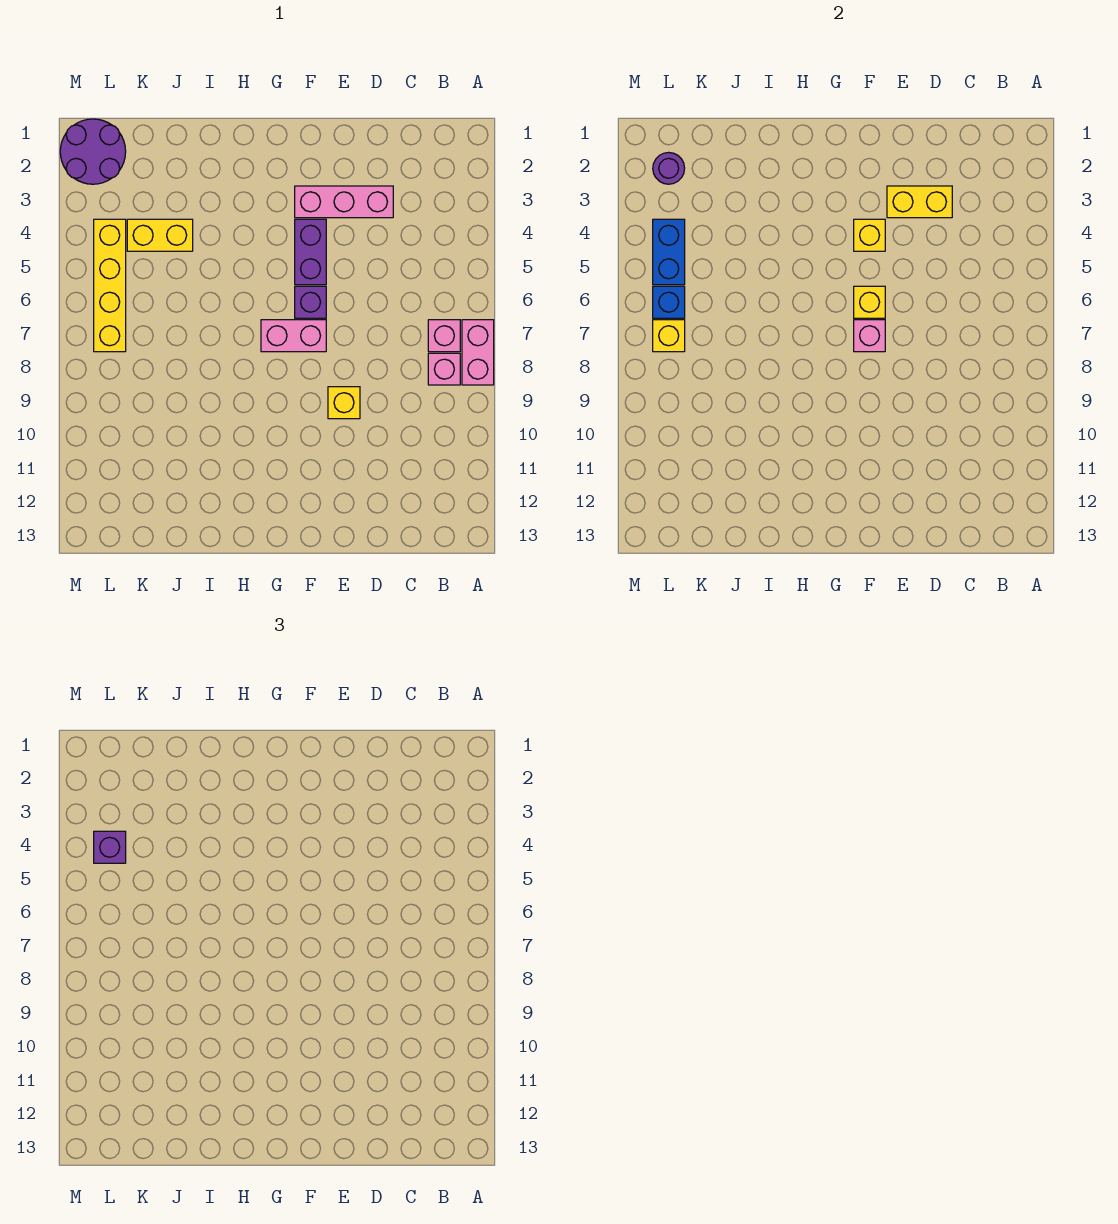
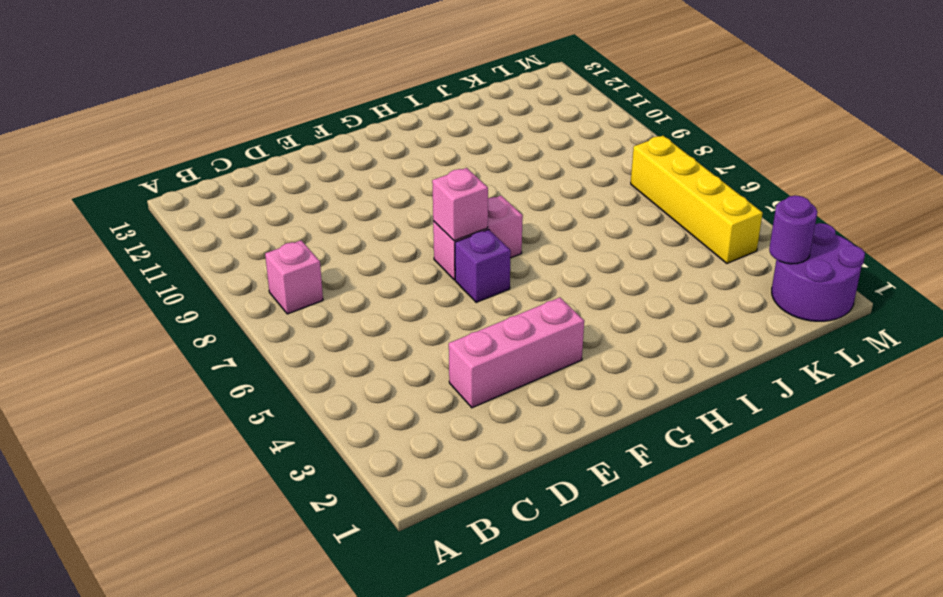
none -> pink 1x2 brick [462,320,494,385]
none -> pink 1x1 brick [428,320,460,352]
none -> yellow 1x1 brick [328,387,360,419]

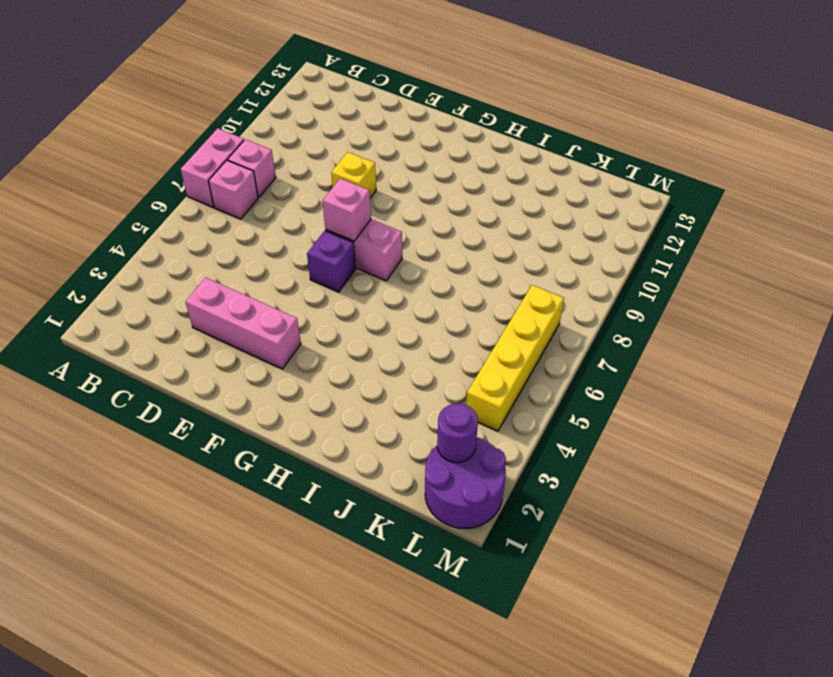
none -> purple 1x2 brick [295,219,326,285]
none -> yellow 1x2 brick [127,219,193,251]
none -> yellow 1x2 brick [887,186,952,218]

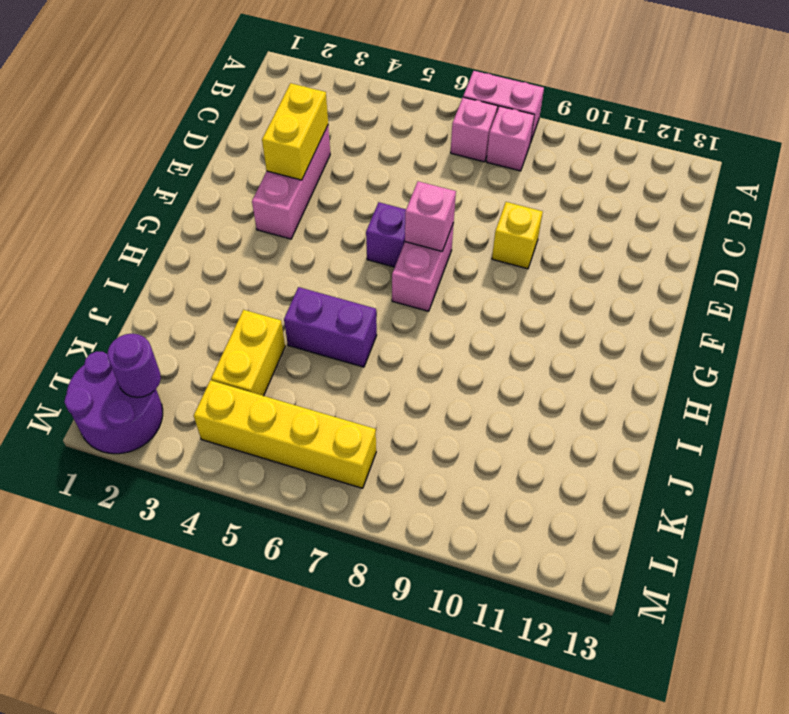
purple 1x2 brick [284,287,377,367] -> purple 1x2 brick moved to [295,219,326,285]
none -> yellow 1x1 brick [854,219,885,251]
none -> yellow 1x1 brick [854,286,885,318]
none -> blue 1x2 brick [653,219,685,285]

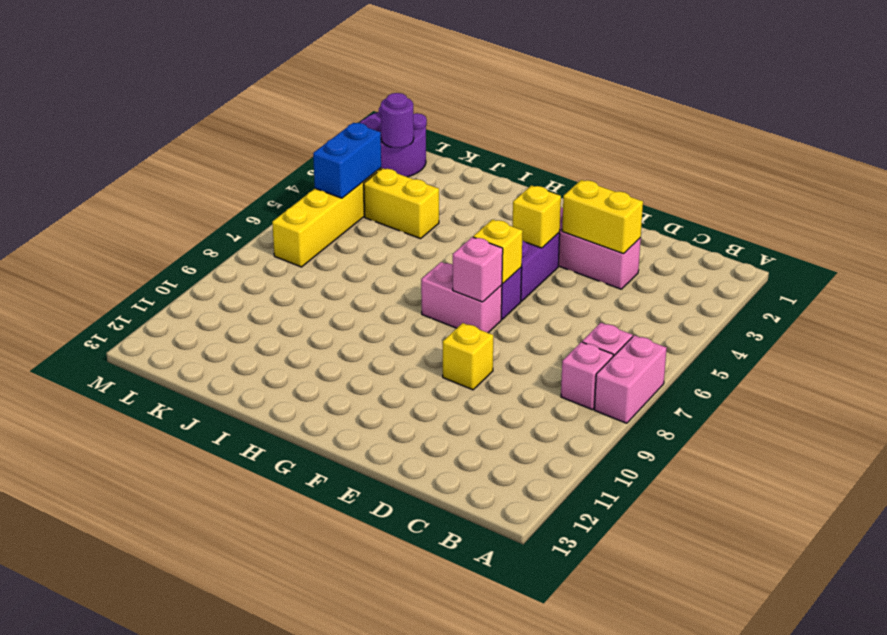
none -> blue 1x1 brick [653,286,685,318]
none -> yellow 1x1 brick [653,320,685,352]
none -> purple 1x1 brick [94,831,126,863]

